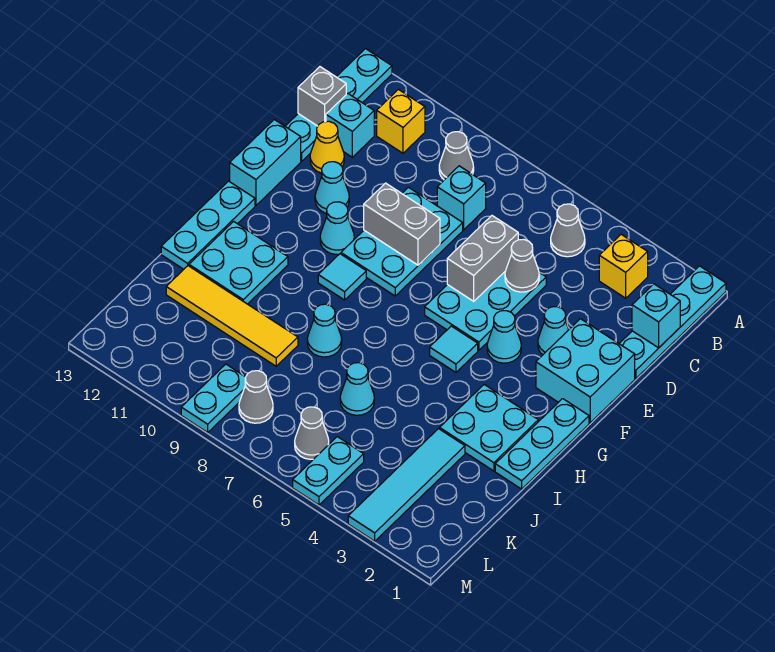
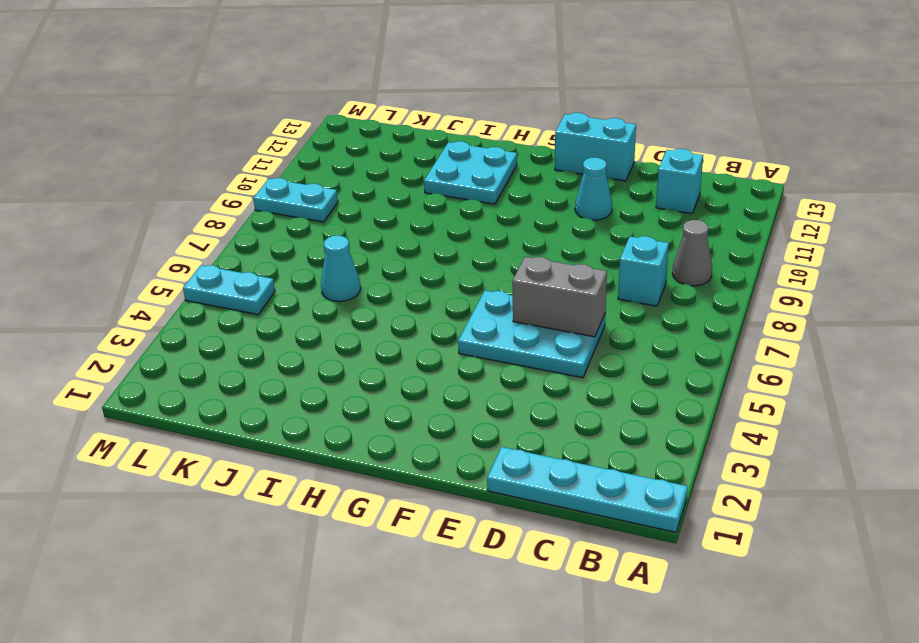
none -> cyan 1x4 plate [285,49,392,161]
none -> yellow 1x1 brick [599,234,648,298]
none -> grey 1x1 cone [551,204,585,257]
none -> yellow 1x1 brick [377,89,425,153]

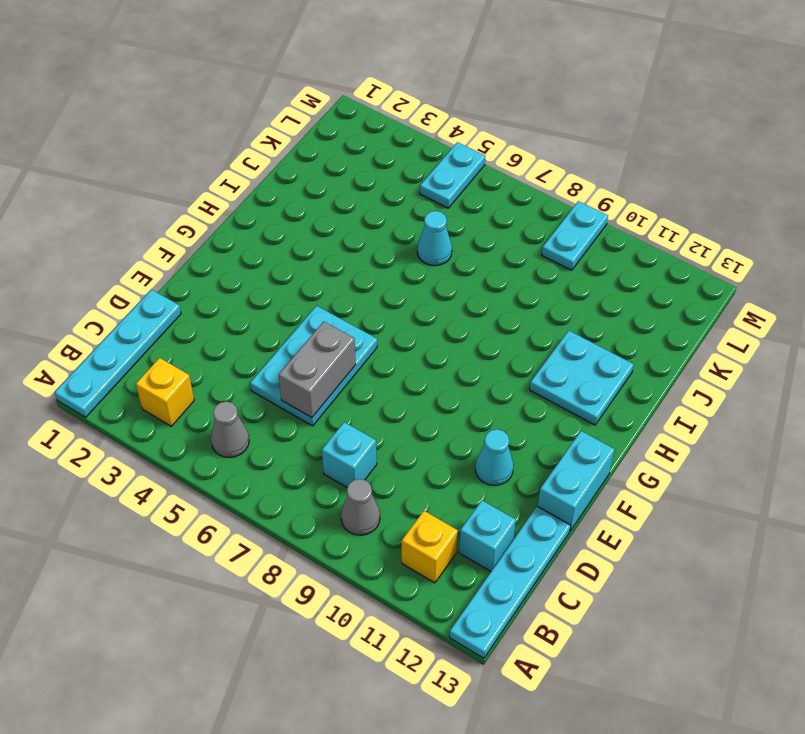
none -> cyan 2x3 plate [341,187,463,296]
none -> yellow 1x1 cone [310,121,344,173]
none -> cyan 2x2 brick [536,319,635,423]
none -> cyan 1x1 cone [538,307,569,355]

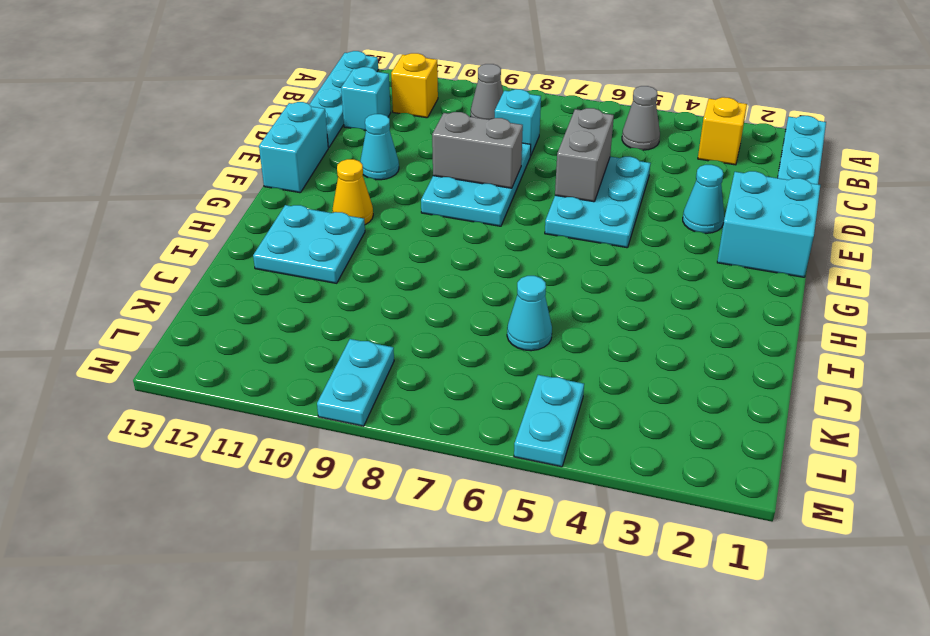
yellow 1x1 cone [332,159,373,225] -> yellow 1x1 cone moved to [310,121,344,173]
none -> cyan 1x1 cone [487,311,521,363]
none -> cyan 1x1 cone [320,202,354,254]
none -> cyan 1x3 plate [495,399,589,489]
none -> cyan 1x1 tile [430,326,478,372]

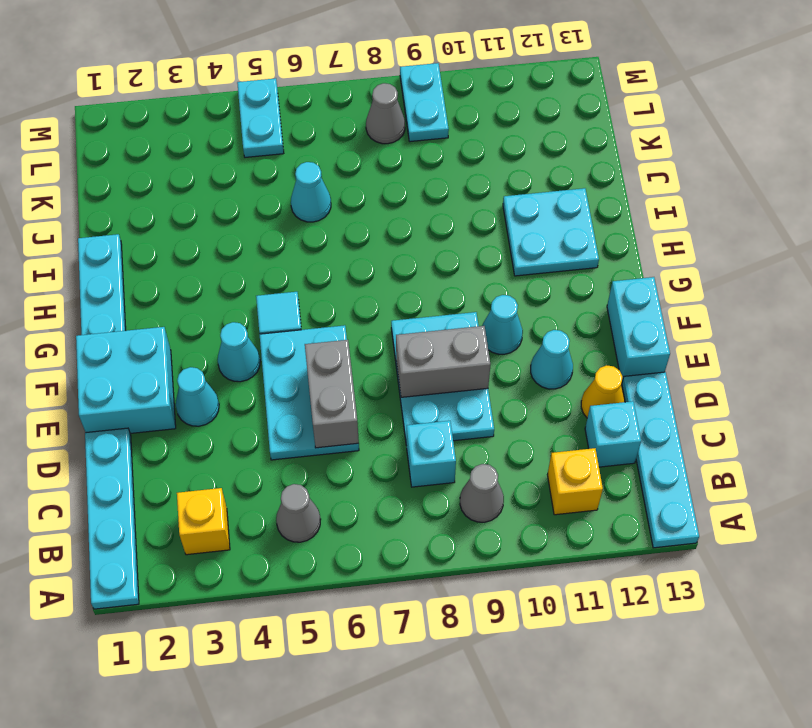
none -> cyan 1x1 tile [318,254,366,300]
none -> cyan 1x3 plate [161,181,255,269]
none -> cyan 2x2 plate [440,385,538,471]
none -> cyan 1x1 cone [307,304,342,357]

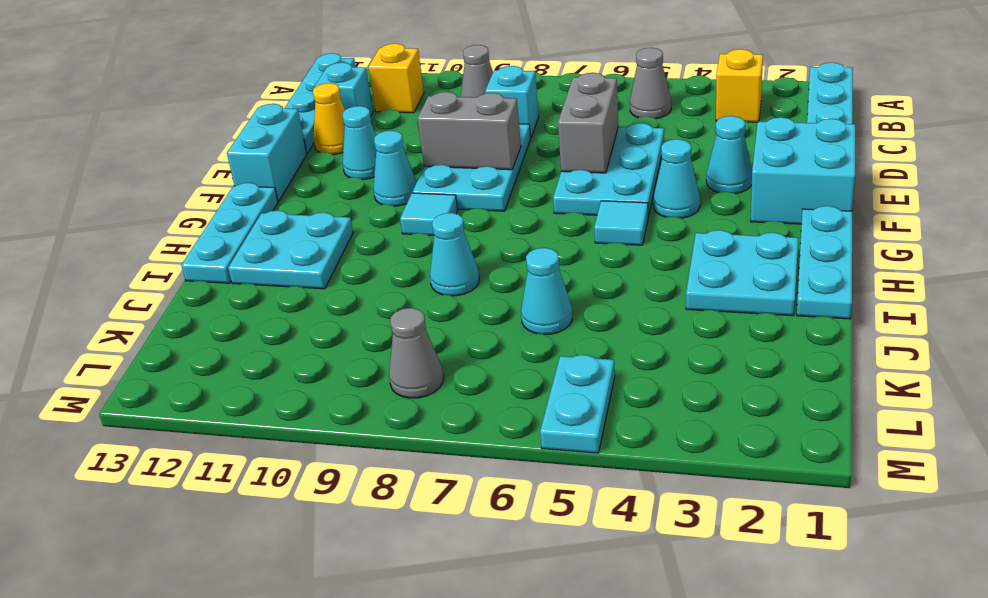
none -> cyan 1x4 tile [348,429,465,541]
none -> yellow 1x4 tile [166,266,298,366]
none -> grey 1x1 cone [295,407,329,459]
none -> cyan 1x2 plate [181,364,246,432]

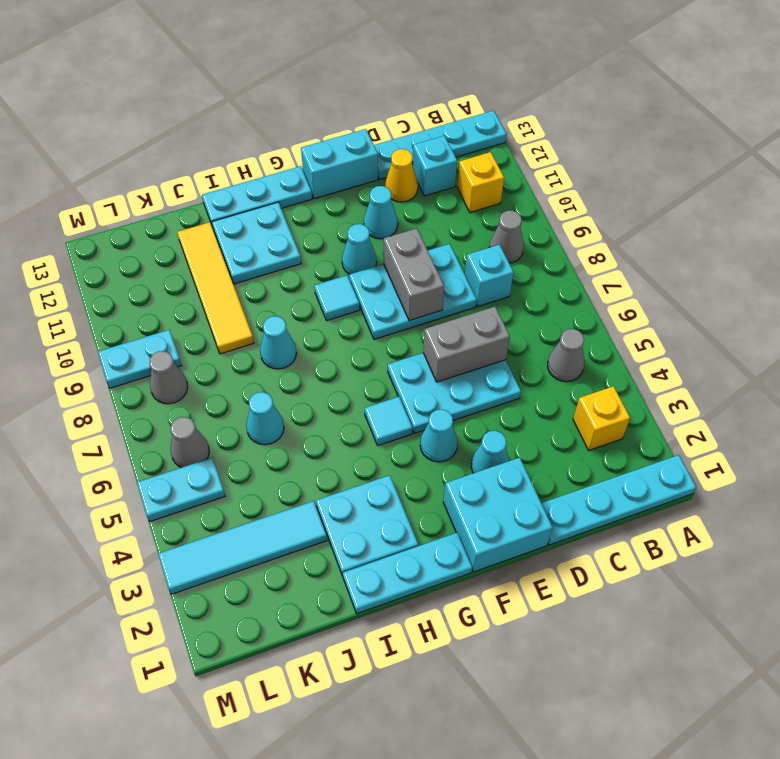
none -> cyan 1x1 brick [632,284,680,348]
none -> grey 1x1 brick [298,67,346,126]
none -> grey 1x1 cone [505,239,539,292]

